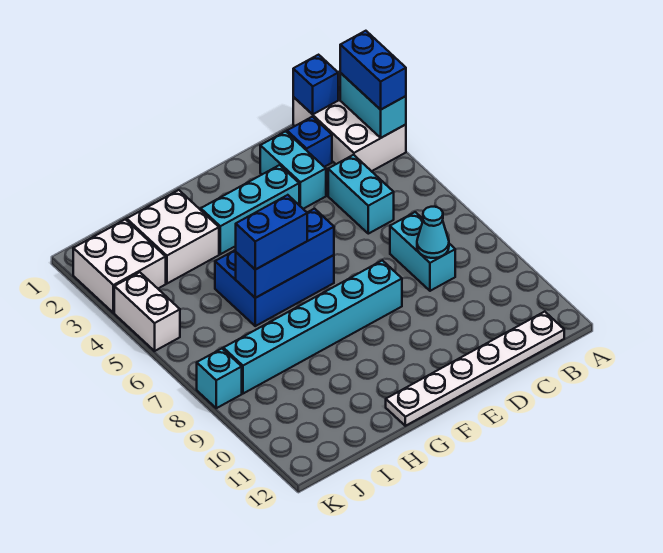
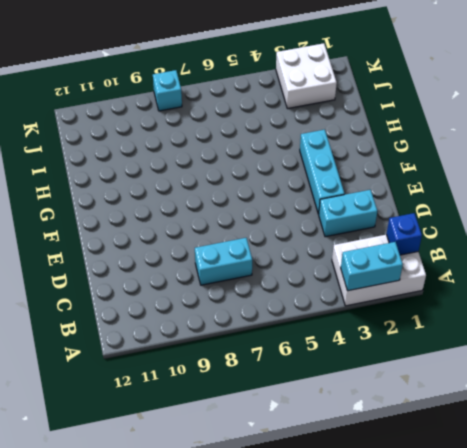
none -> white 1x6 plate [386,312,564,426]
none -> blue 1x1 brick [287,117,332,167]
none -> cyan 1x2 brick [328,155,394,234]

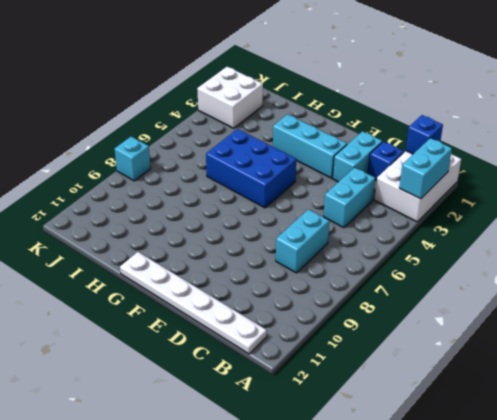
none -> cyan 1x6 brick [223,260,402,394]
none -> white 2x2 brick [127,190,219,283]
none -> white 1x2 brick [114,272,180,351]

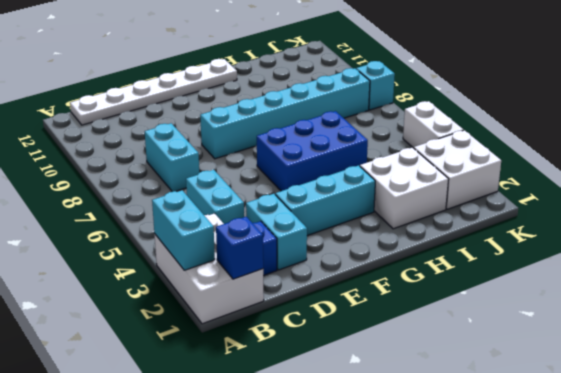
none -> cyan 1x1 cone [417,207,449,258]
none -> blue 1x3 brick [236,209,334,298]
none -> blue 1x2 brick [340,31,406,110]

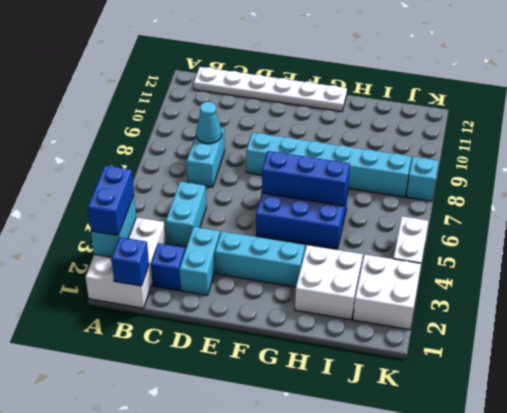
none -> blue 1x2 brick [236,195,307,270]

